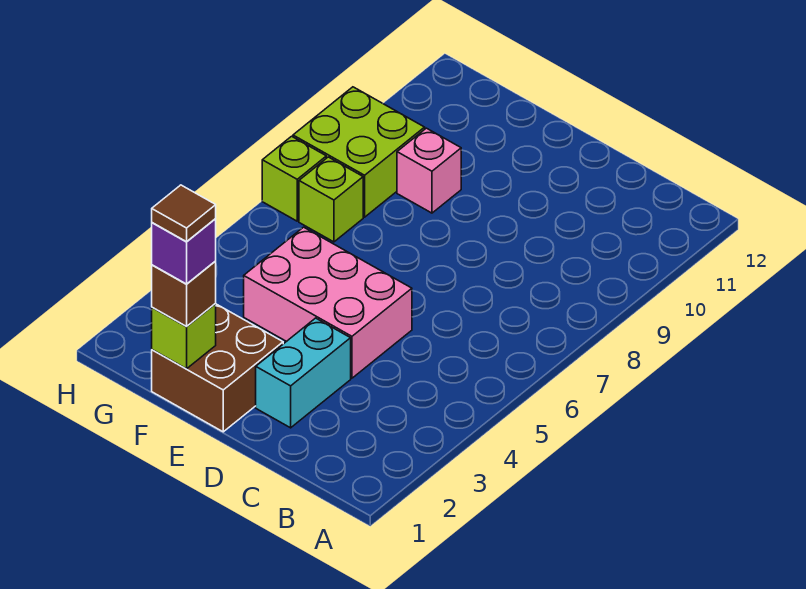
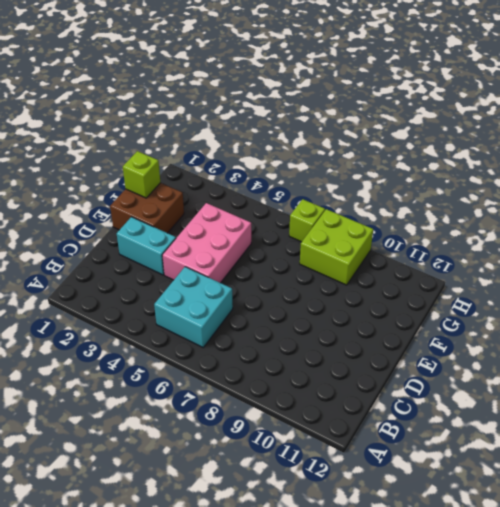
cyan 2x2 brick [154,267,233,347] -> none
none -> pink 1x1 brick [397,128,461,213]
none -> lime 1x1 brick [299,157,363,242]

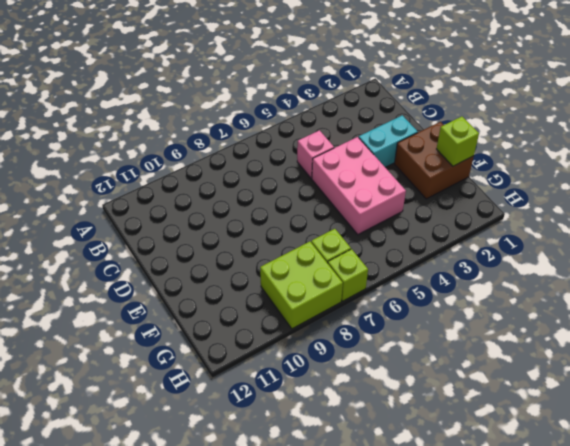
pink 1x1 brick [297,130,334,178] -> pink 1x1 brick moved to [397,128,461,213]
none -> brown 1x1 brick [152,261,216,327]
none -> purple 1x1 brick [152,219,216,284]

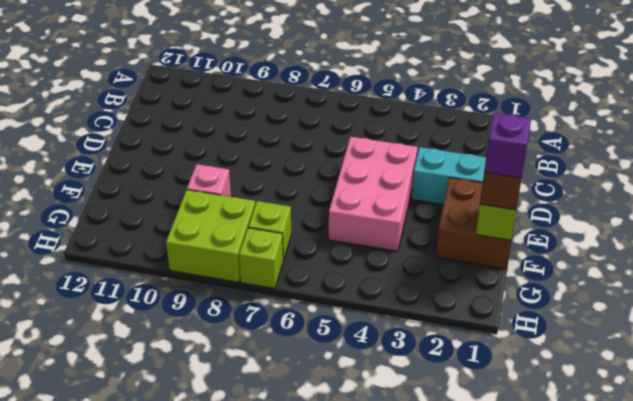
none -> brown 1x1 tile [152,185,216,242]

